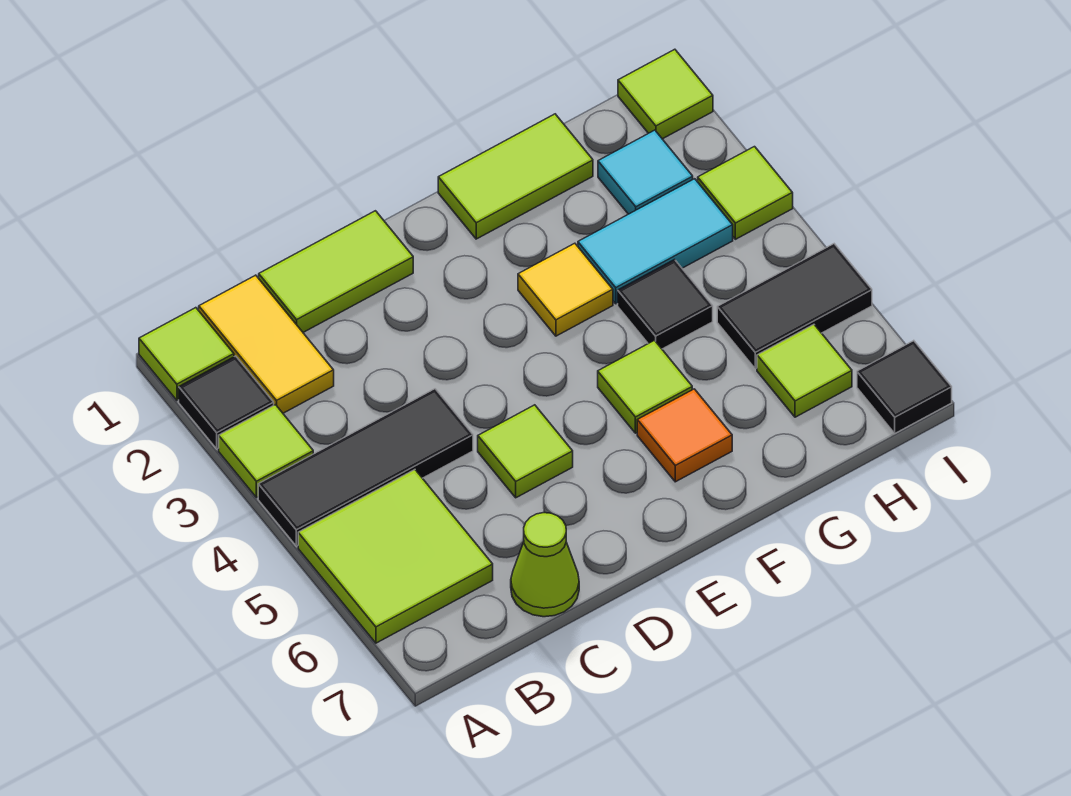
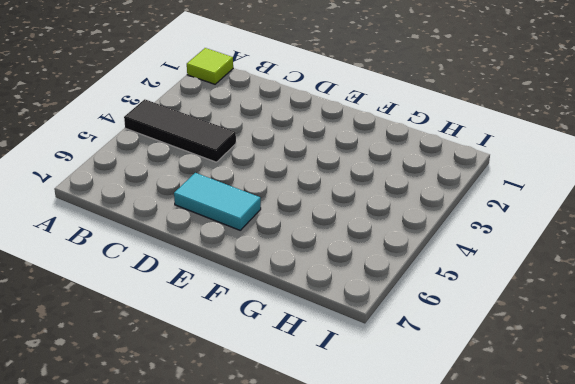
cyan 1x2 tile [174,173,261,230] -> cyan 1x2 tile moved to [578,179,733,304]
none -> black 1x1 tile [179,356,274,449]
none -> lime 1x1 tile [219,405,313,498]
none -> lime 2x2 tile [298,470,493,643]

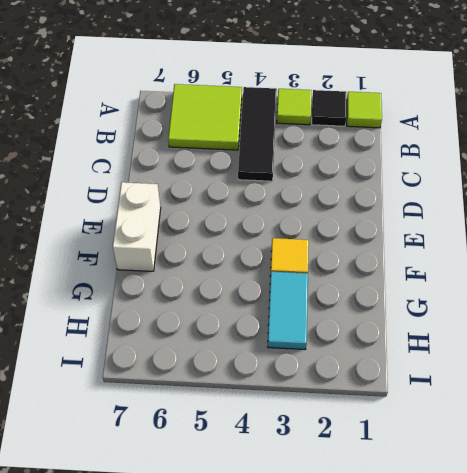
white 1x2 brick [113,182,161,271] -> none
none -> yellow 1x2 tile [199,275,334,413]
none -> lime 1x2 tile [259,211,413,332]
none -> lime 1x1 cone [511,513,579,617]

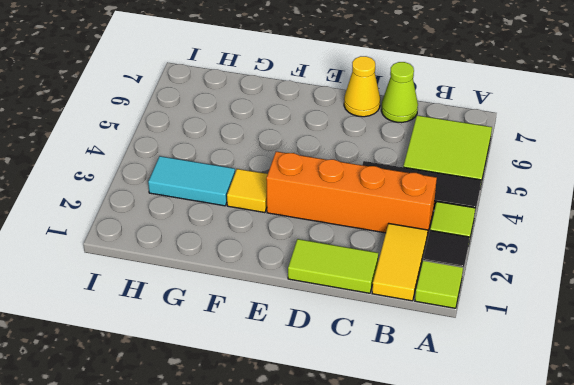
orange 1x4 brick [266,152,437,237] -> none
yellow 1x1 cone [344,56,380,117] -> none
none -> lime 1x1 tile [478,405,573,498]
none -> lime 1x2 tile [438,114,593,239]
none -> lime 1x1 tile [598,340,692,433]

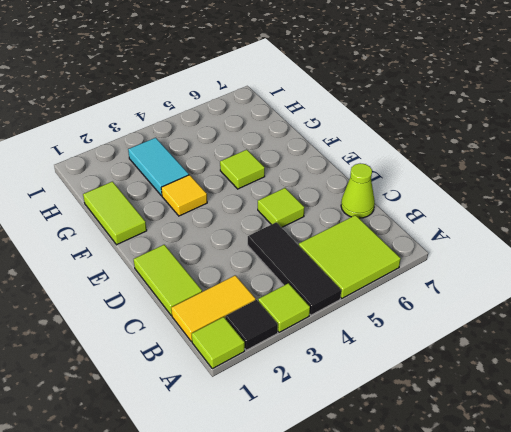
none -> orange 1x1 tile [637,389,732,482]
none -> black 1x1 tile [618,260,713,349]
none -> cyan 1x1 tile [598,130,693,214]

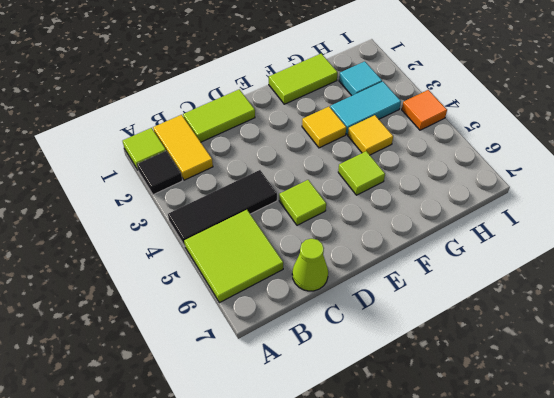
yellow 1x1 tile [348,115,393,155] -> black 1x1 tile [618,260,713,349]
orange 1x1 tile [402,90,447,130] -> orange 1x1 tile moved to [637,389,732,482]
none -> lime 1x1 tile [219,405,313,498]
none -> black 1x2 tile [717,244,872,369]
none -> lime 1x1 tile [757,325,852,417]

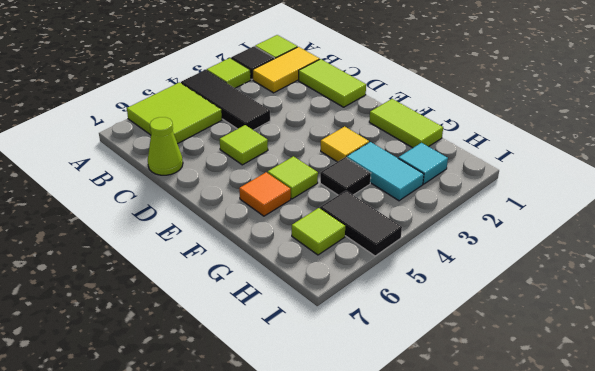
none -> lime 1x1 tile [618,49,713,139]
none -> lime 1x1 tile [698,147,793,239]
none -> black 1x1 tile [857,341,952,433]

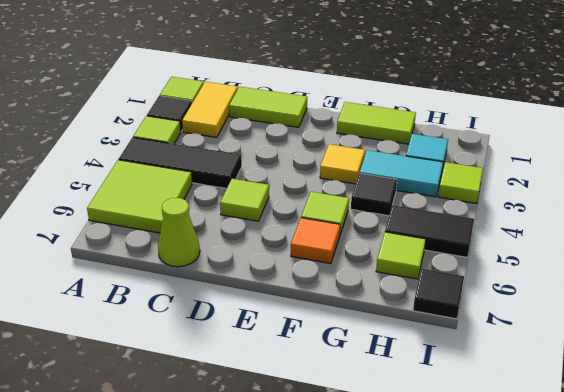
none -> lime 1x1 tile [618,49,713,139]

